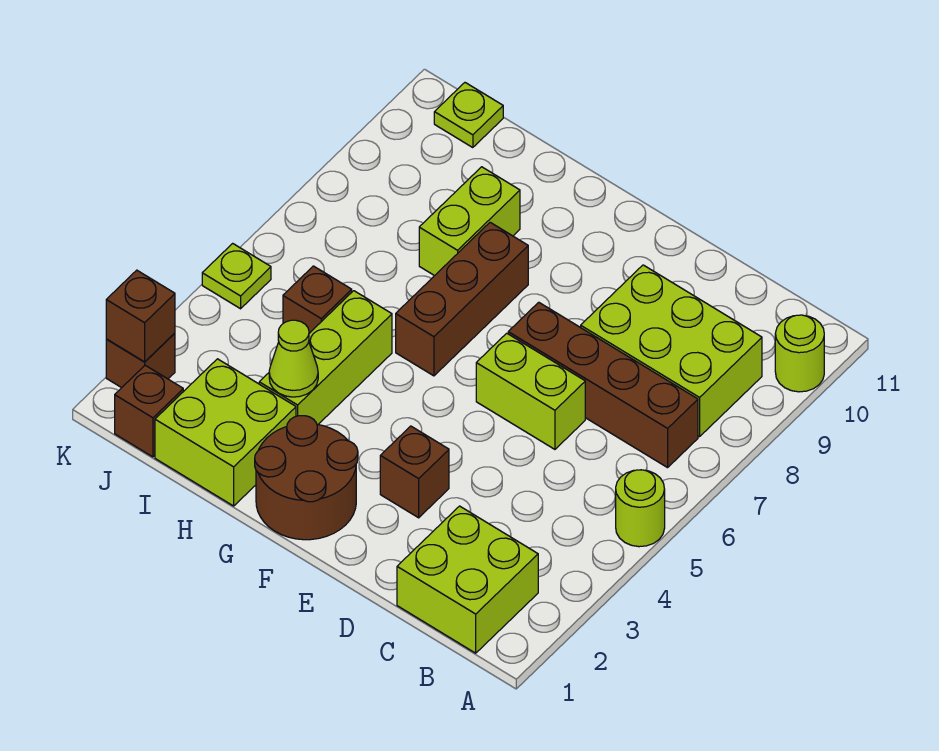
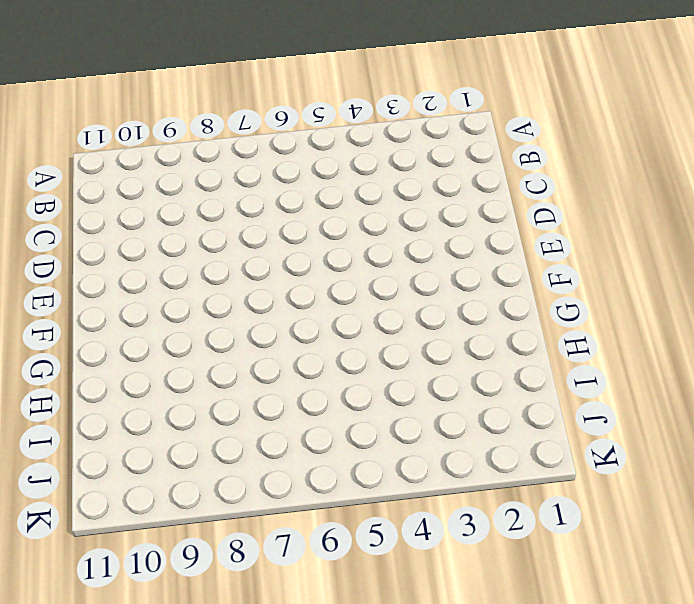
none -> lime 1x1 round brick [616,470,665,547]
none -> lime 1x1 round brick [775,315,824,392]
none -> lime 2x2 brick [397,506,538,653]

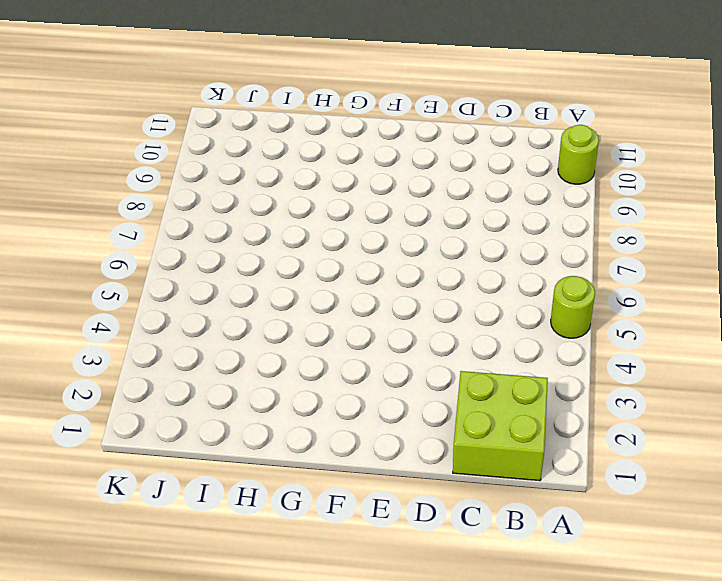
none -> brown 1x4 brick [508,302,698,468]
none -> lime 2x3 brick [581,265,762,437]
none -> lime 1x2 brick [476,333,585,449]

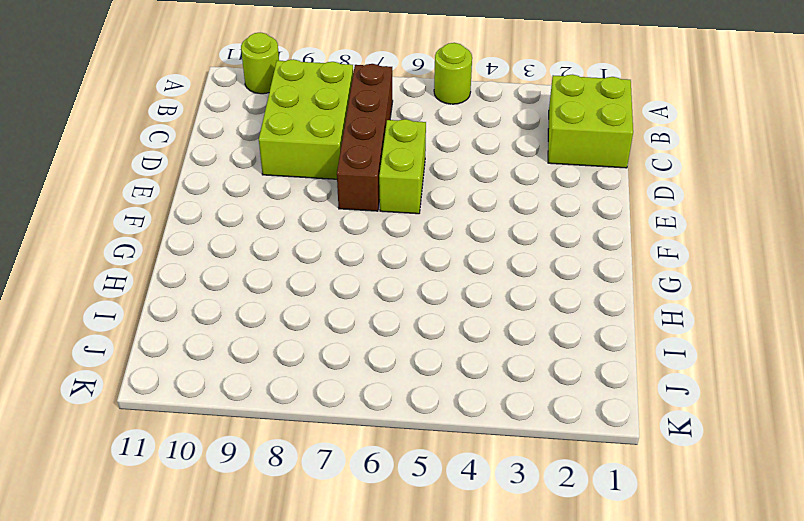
none -> brown 1x1 brick [380,426,449,518]
none -> brown 2x2 round brick [255,416,358,540]
none -> brown 1x3 brick [396,222,528,376]

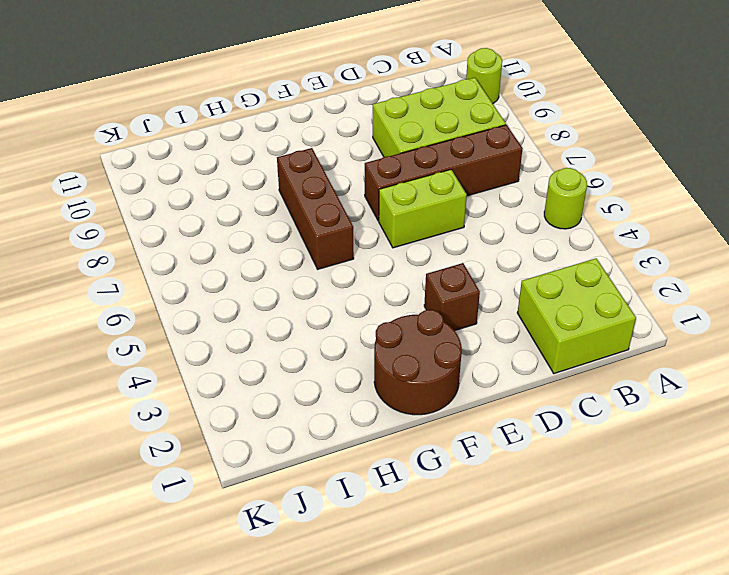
none -> lime 2x2 brick [155,359,296,506]
none -> lime 1x3 brick [259,291,392,424]
none -> lime 1x2 brick [419,167,520,276]

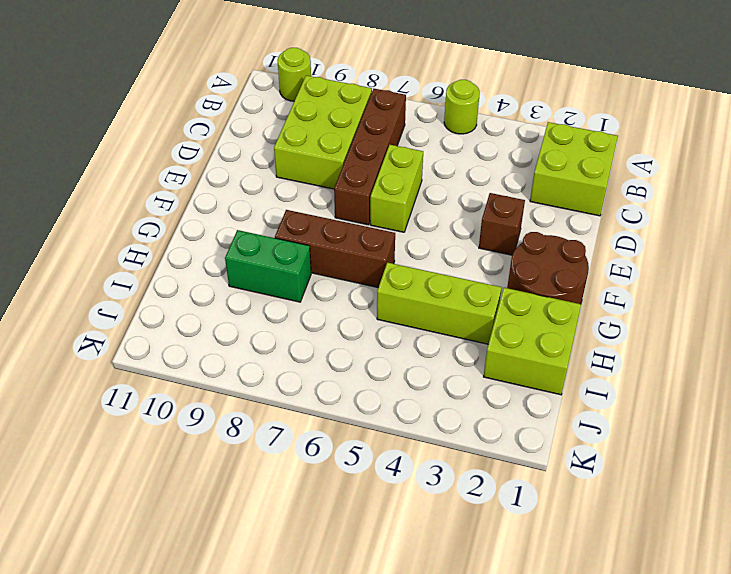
green 1x2 brick [225,230,311,302] -> lime 1x2 brick [419,167,520,276]
none -> brown 1x1 brick [283,266,352,333]
none -> brown 1x1 brick [115,365,183,457]
none -> lime 1x1 plate [434,83,503,148]

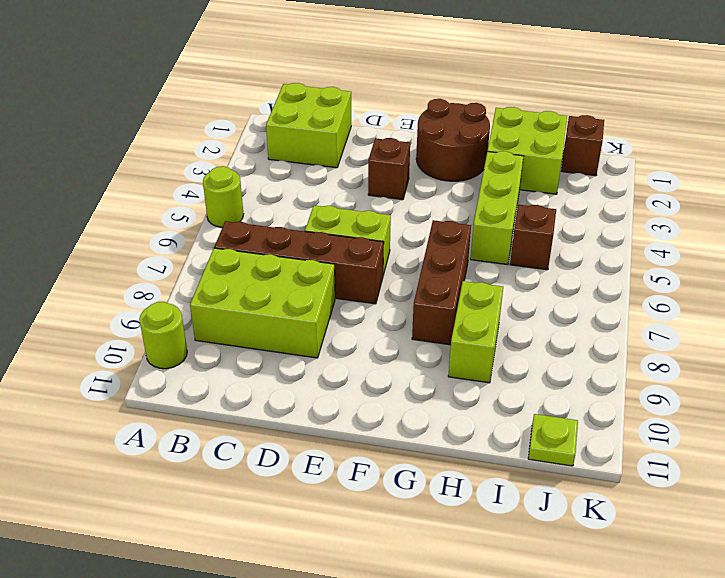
none -> brown 1x1 brick [106,333,175,388]
none -> lime 1x1 plate [202,243,271,309]
none -> lime 1x1 cone [269,320,318,397]

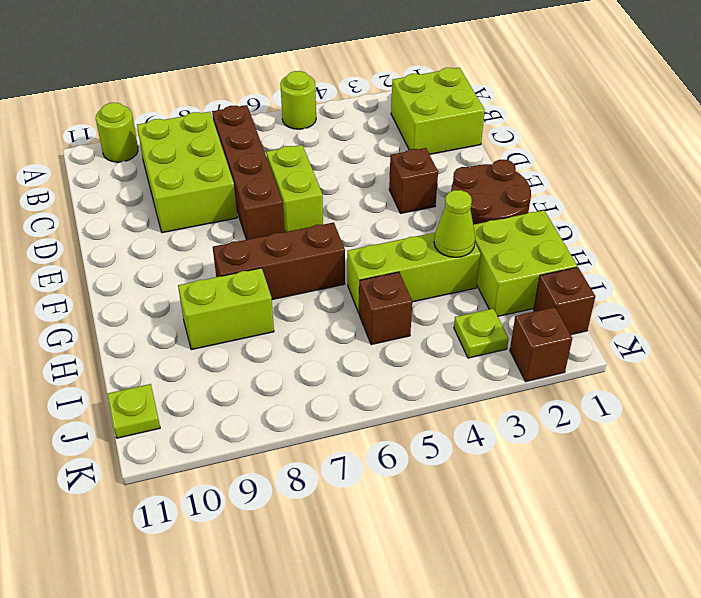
lime 1x1 plate [454,309,509,358] -> lime 1x1 plate moved to [202,243,271,309]
none -> brown 1x1 brick [106,270,175,362]

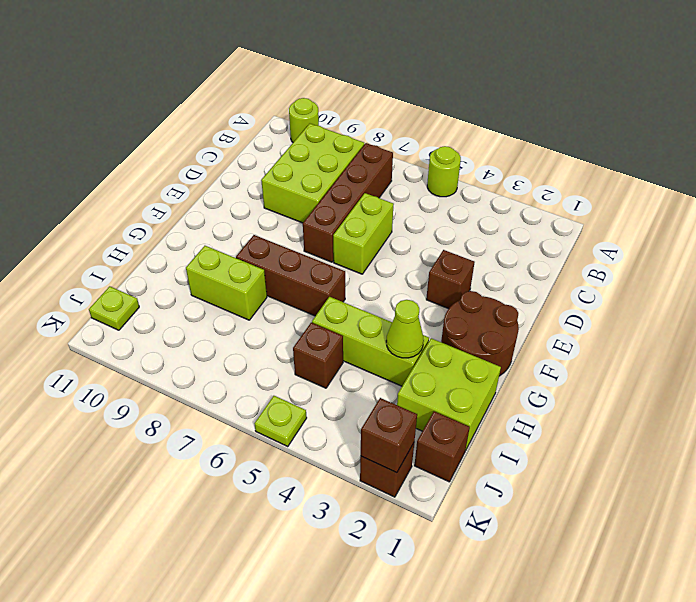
none -> lime 2x2 brick [397,506,538,653]

